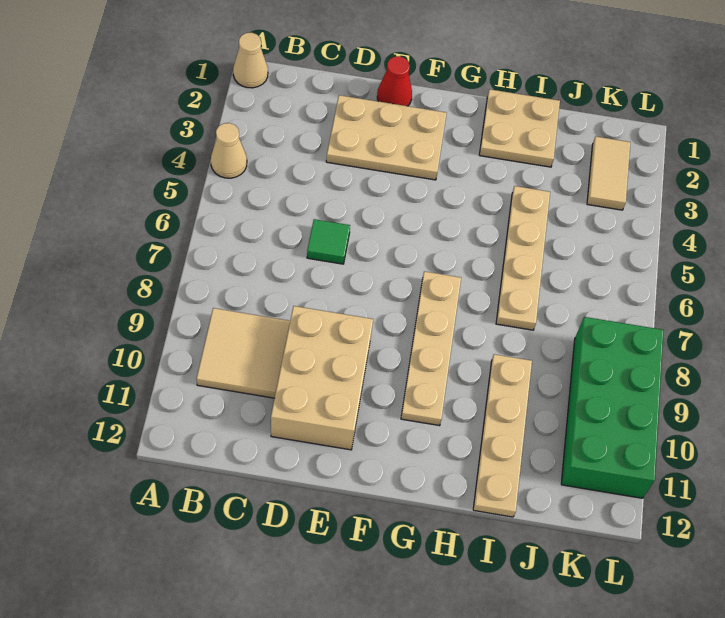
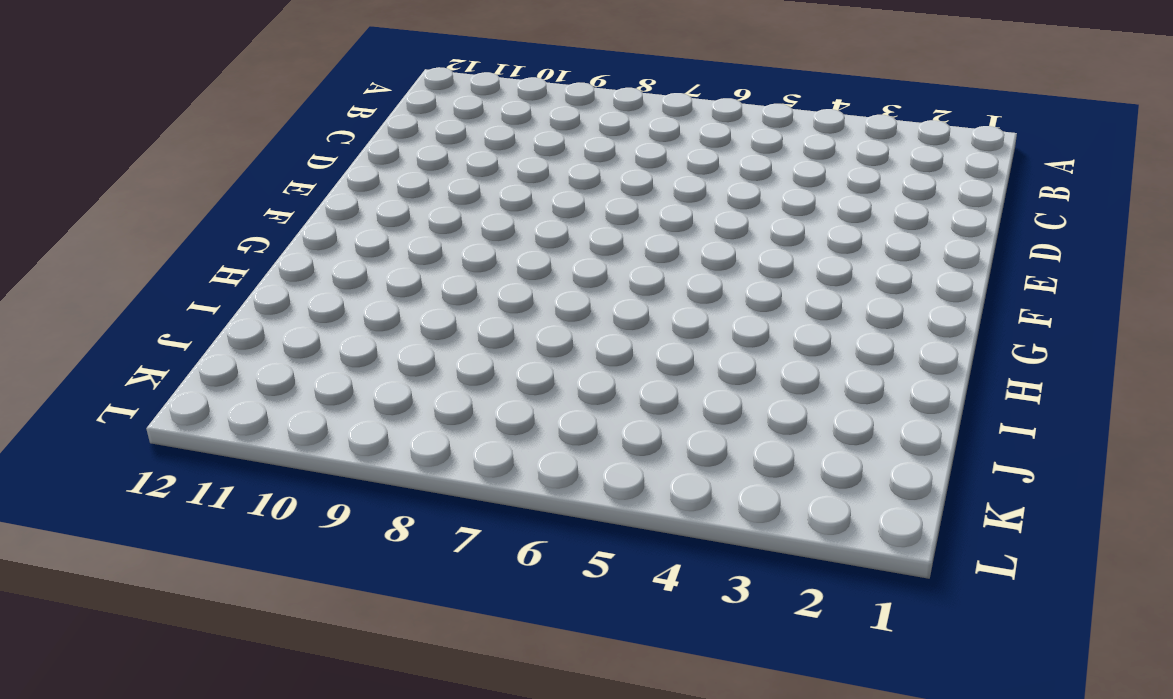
none -> tan 1x1 cone [233,33,268,88]
none -> tan 1x1 cone [211,123,247,178]
none -> tan 2x2 tile [197,308,290,398]

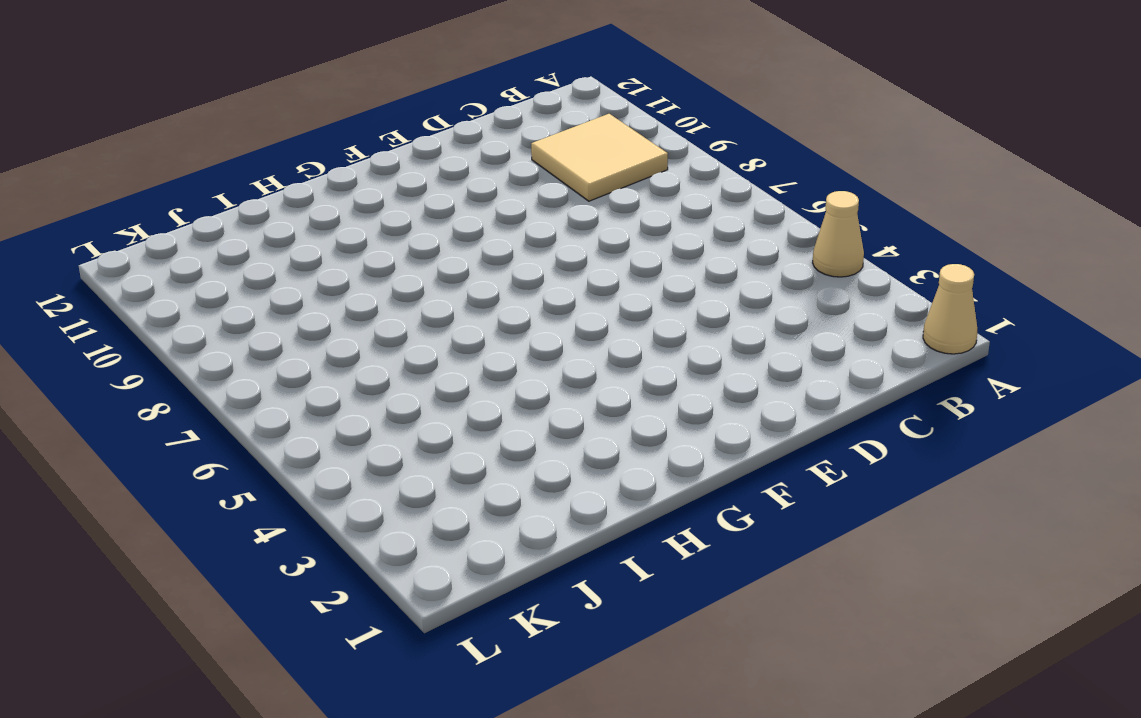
none -> tan 2x3 plate [326,95,447,180]
none -> green 1x1 tile [307,219,350,264]
none -> tan 2x3 brick [271,306,373,450]

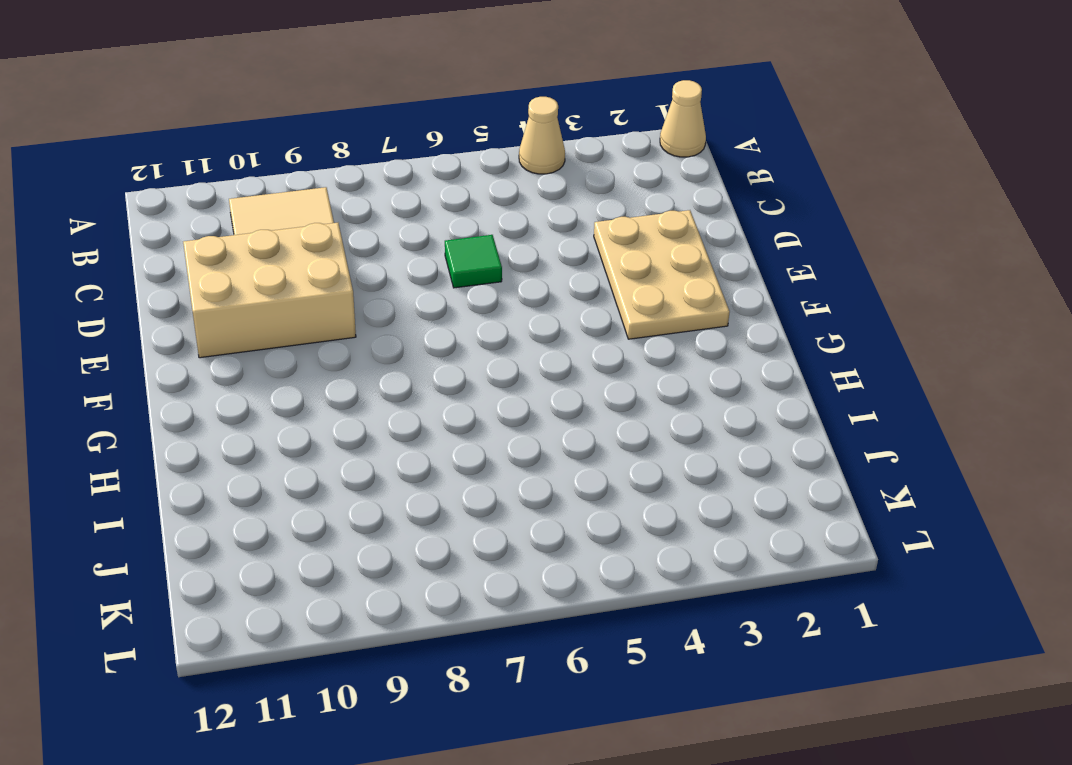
none -> red 1x1 cone [377,56,412,106]
none -> tan 1x4 plate [401,271,461,426]
none -> tan 2x2 plate [479,89,560,167]

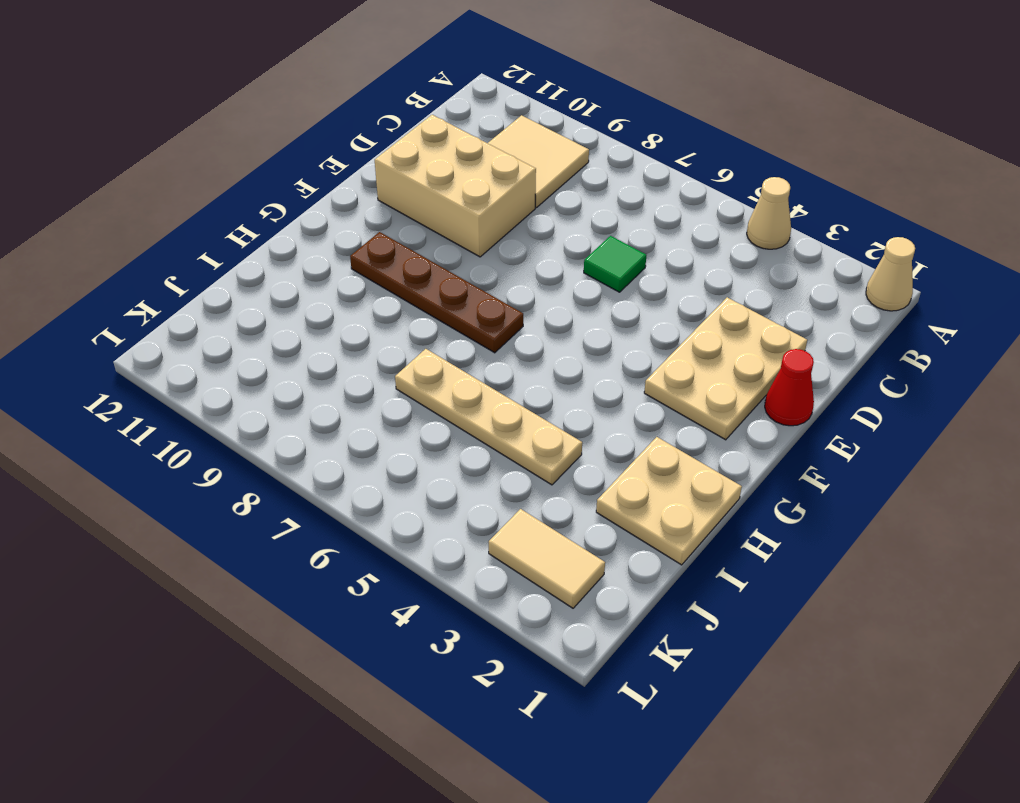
brown 1x4 plate [350,232,523,353] -> tan 1x4 plate [401,271,461,426]
none -> tan 1x4 plate [473,354,532,517]
none -> green 2x4 brick [561,317,664,498]

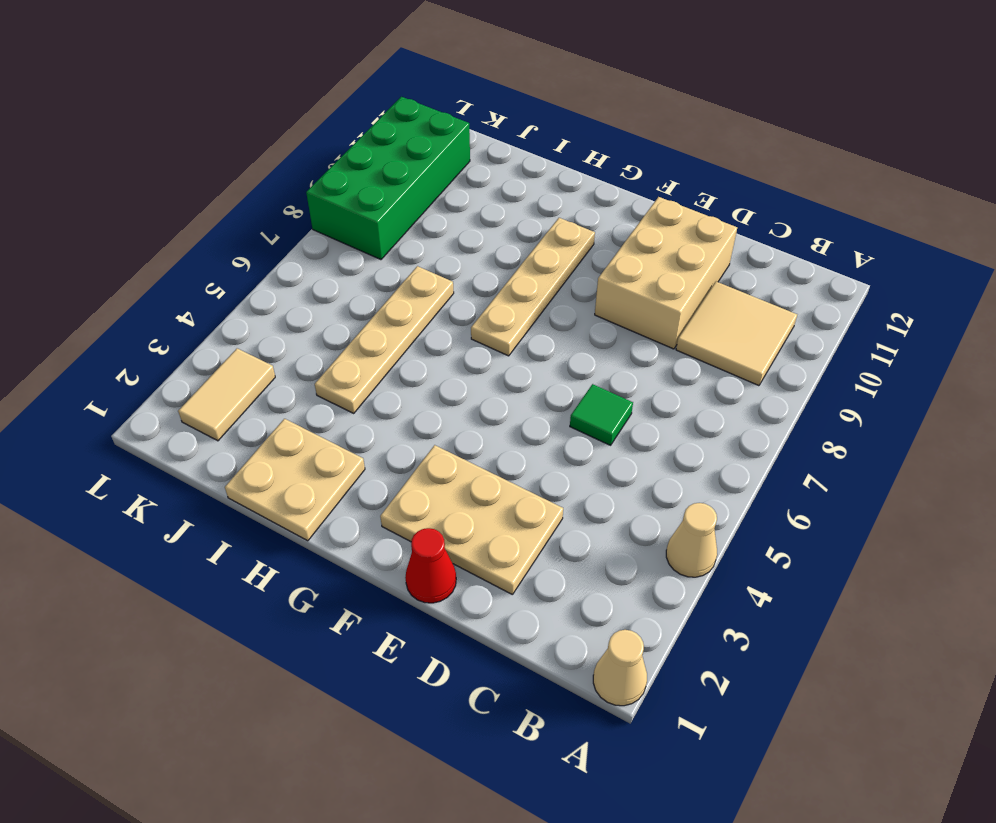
none -> tan 1x4 plate [473,354,532,517]

